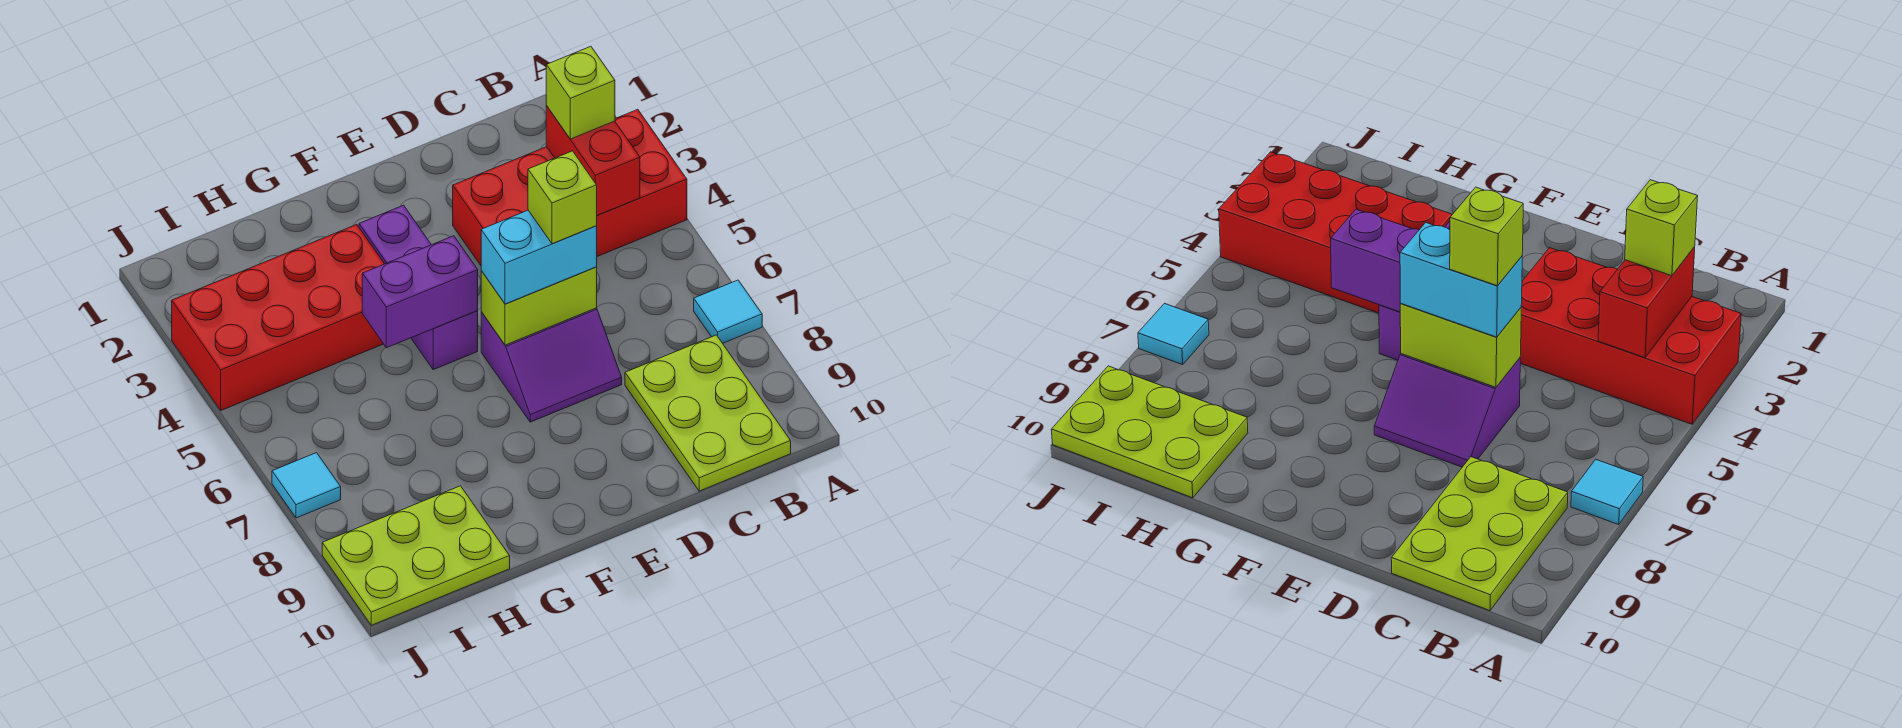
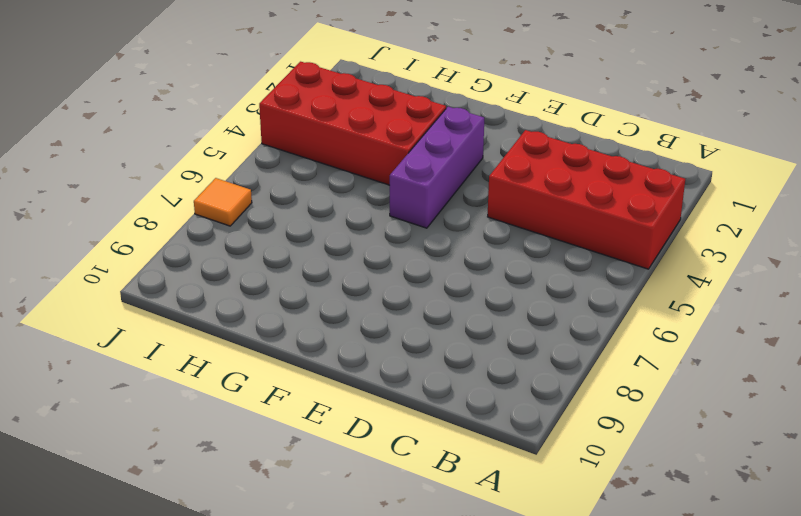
orange 1x1 tile [194,178,252,226] -> cyan 1x1 tile [272,453,341,518]
none -> cyan 1x1 tile [694,280,762,343]
none -> lime 2x3 plate [625,335,791,491]
none -> purple 2x2 slope [481,308,622,422]

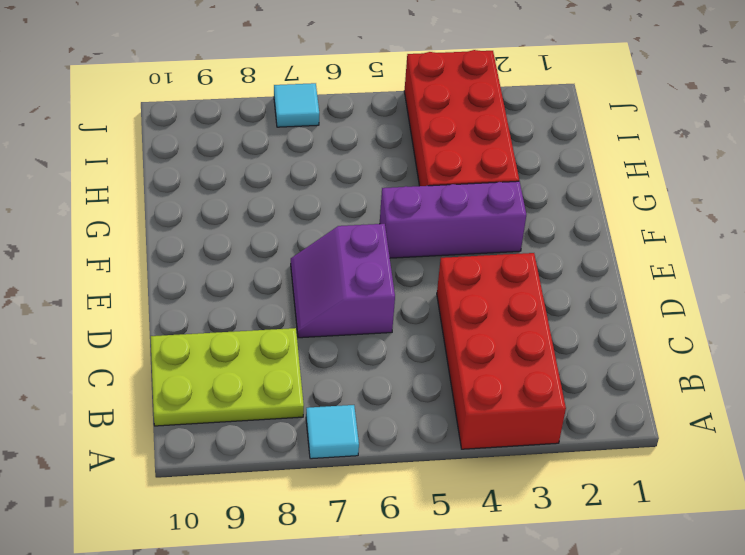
none -> lime 2x3 plate [322,486,510,625]
none -> red 1x2 brick [546,106,640,216]
none -> lime 1x2 brick [481,267,597,345]

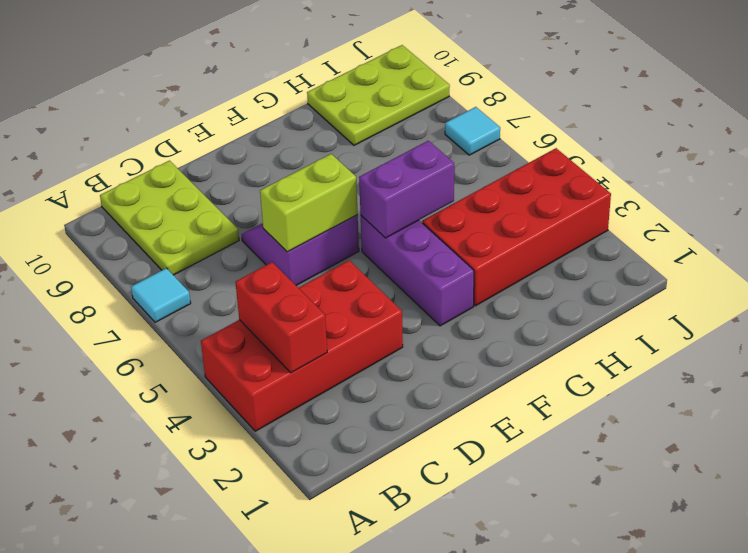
none -> lime 1x1 brick [546,46,615,139]
none -> cyan 1x2 brick [481,210,597,304]
none -> lime 1x1 brick [528,151,597,244]

